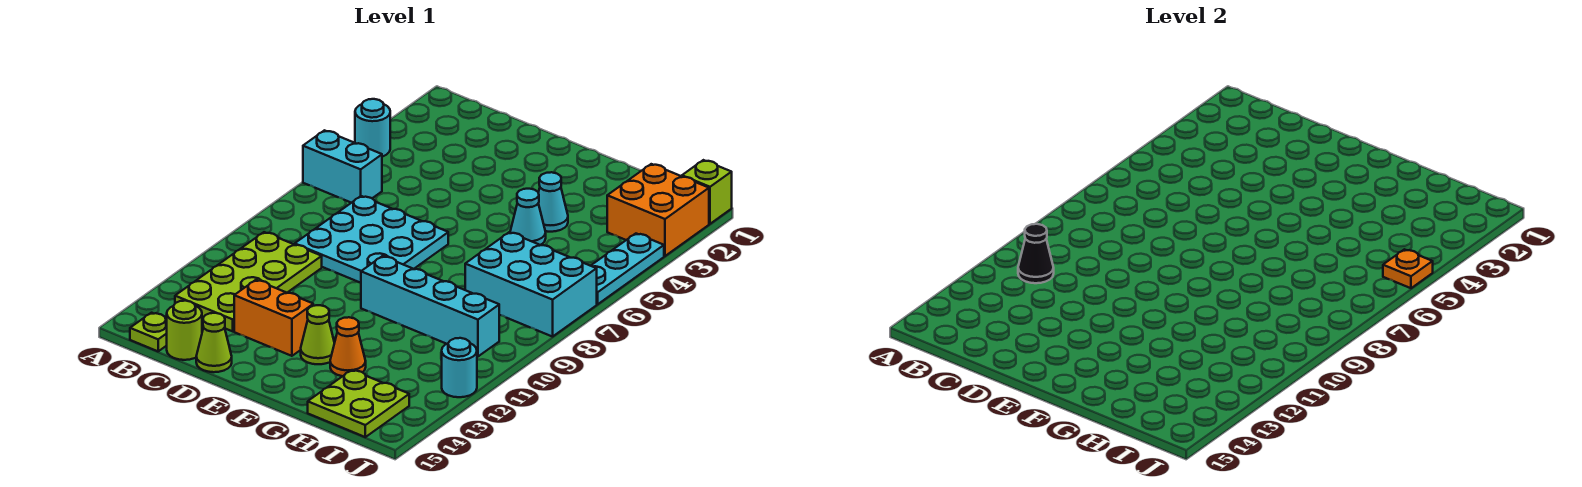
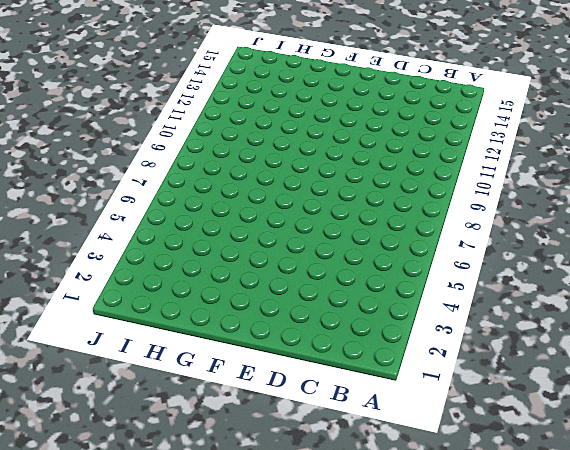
none -> cyan 1x1 round brick [355,99,390,157]
none -> cyan 1x2 brick [303,130,382,203]
none -> lime 2x4 plate [175,232,322,331]

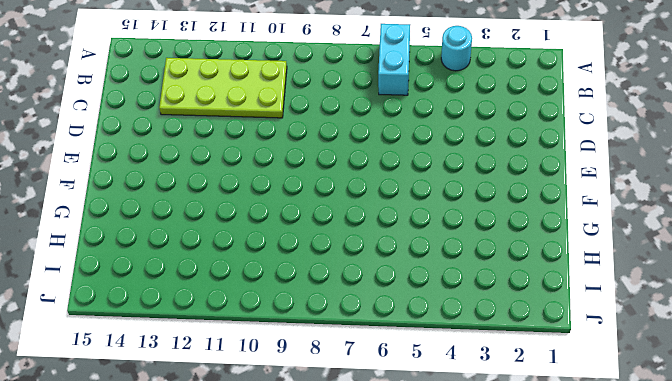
none -> lime 1x1 plate [130,313,167,351]
none -> cyan 3x3 plate [295,196,448,283]
none -> lime 1x1 round brick [166,301,202,360]

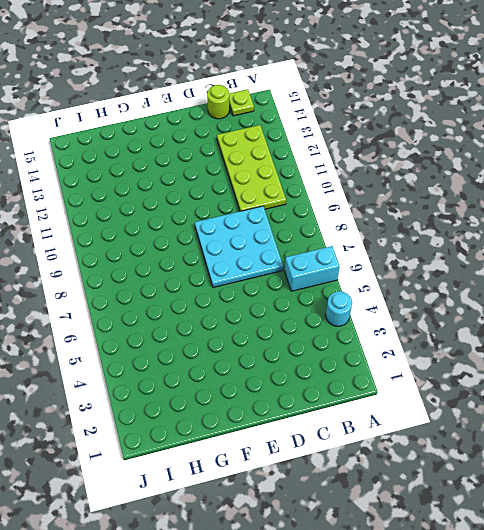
none -> orange 1x2 brick [234,280,313,356]
none -> lime 1x1 cone [196,313,232,372]
none -> cyan 1x4 brick [361,256,499,357]

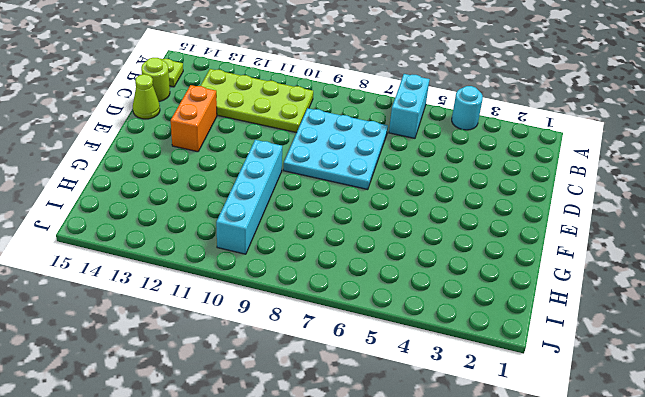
none -> lime 1x1 cone [301,305,334,364]
none -> cyan 1x1 cone [538,172,568,232]
none -> cyan 1x1 cone [510,189,546,245]

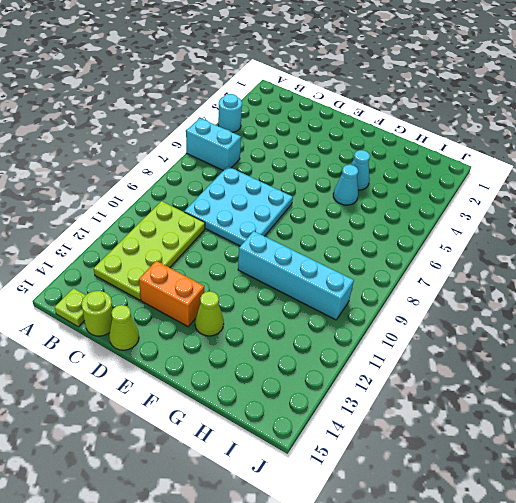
none -> orange 1x1 cone [330,317,366,376]
none -> cyan 2x3 brick [465,232,597,337]
none -> lime 2x2 plate [308,370,409,437]

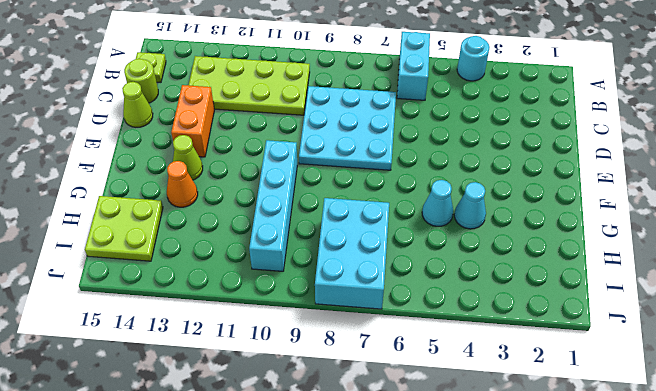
none -> orange 2x2 brick [607,164,709,256]
none -> lime 1x1 brick [682,160,732,224]
none -> cyan 1x3 plate [591,234,664,304]

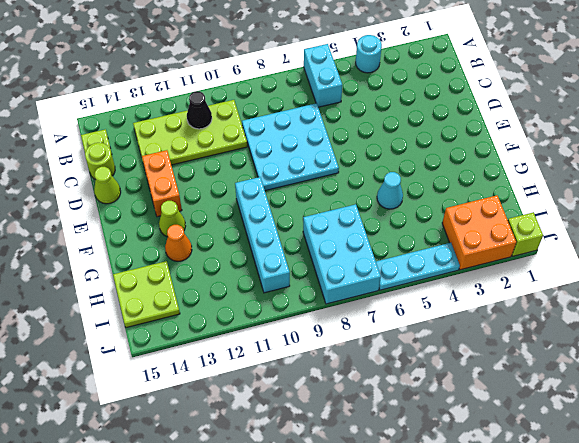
none -> cyan 1x1 cone [538,172,568,232]
none -> cyan 1x1 round brick [442,338,477,397]
none -> orange 1x1 plate [1383,249,1433,288]

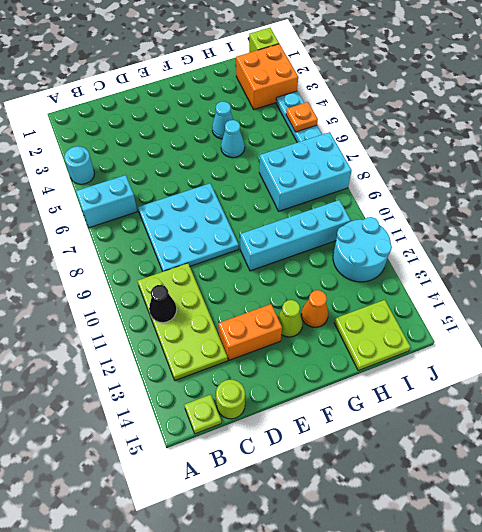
cyan 2x2 round brick [333,217,392,282] -> cyan 1x1 round brick [442,338,477,397]
none -> lime 1x1 cone [196,313,232,372]

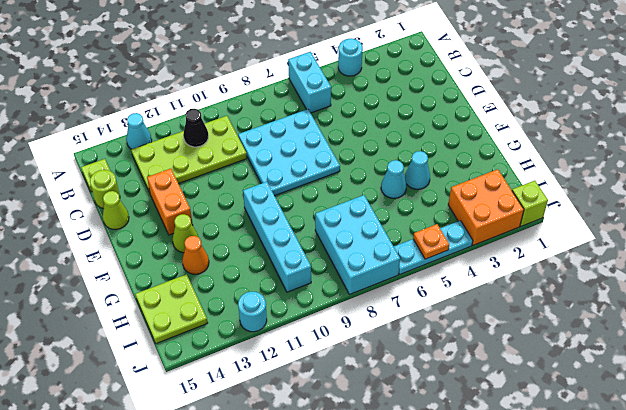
cyan 1x1 cone [126,113,152,149] -> none

